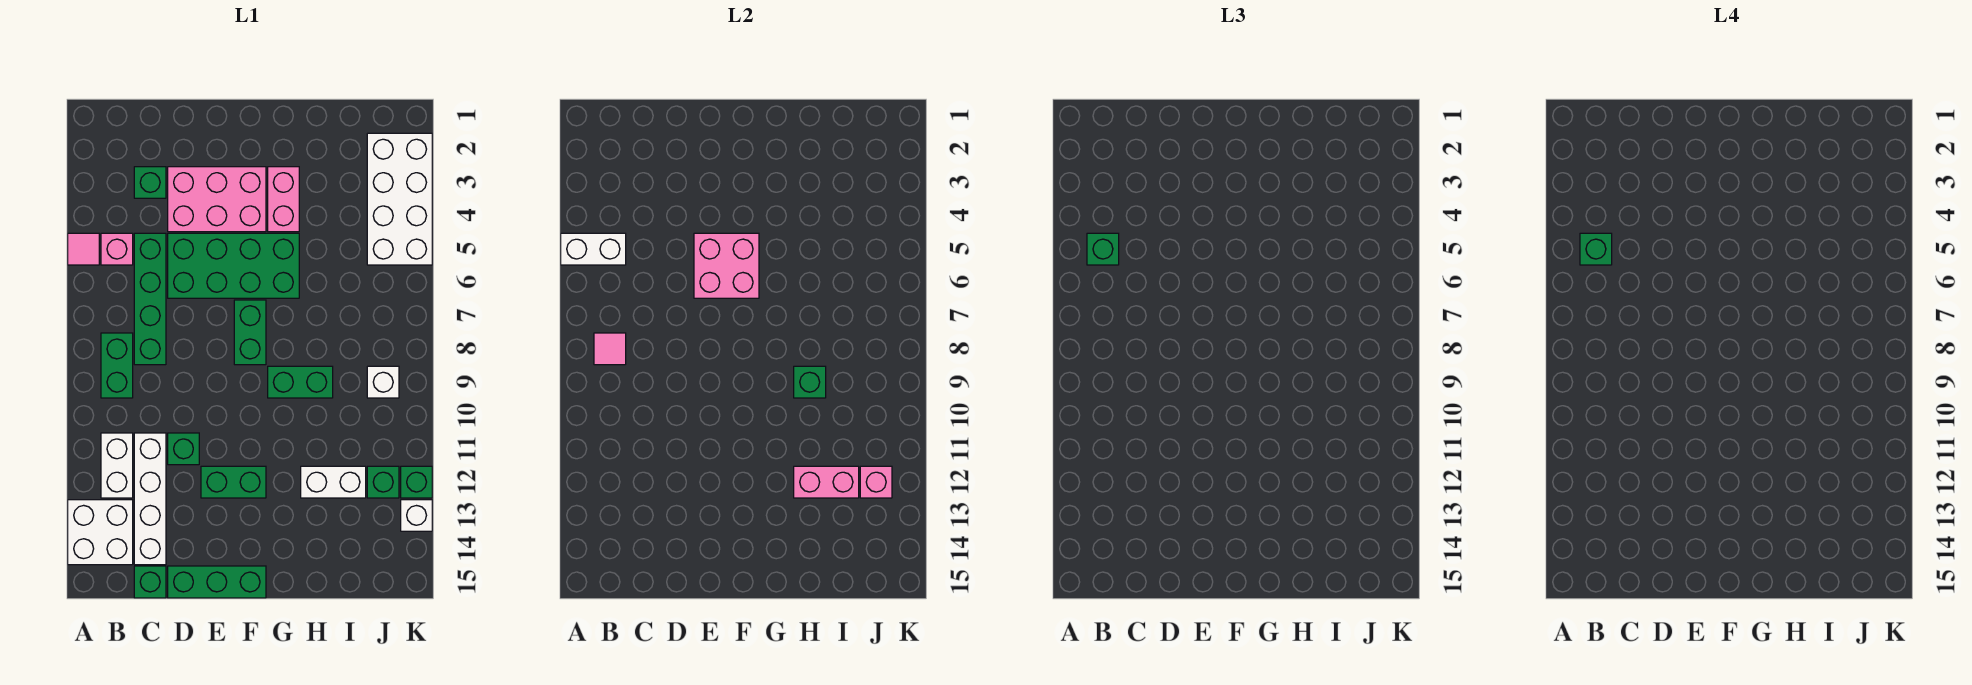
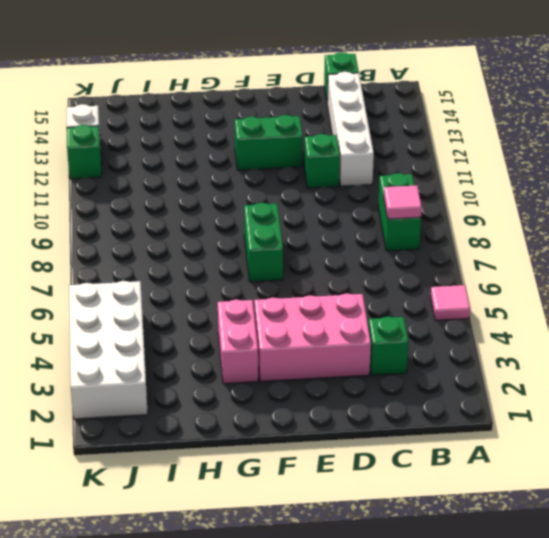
none -> white 2x2 brick [68,500,133,565]
none -> pink 1x1 brick [101,233,133,265]
none -> white 1x2 brick [101,433,133,498]
none -> green 1x4 brick [134,233,166,365]

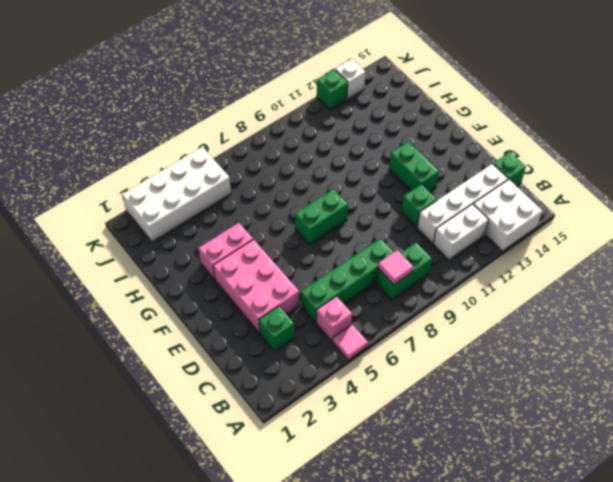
none -> green 2x4 brick [168,233,299,298]
none -> green 1x3 brick [168,566,266,598]
none -> green 1x2 brick [268,366,333,398]
none -> white 1x2 brick [301,466,366,498]

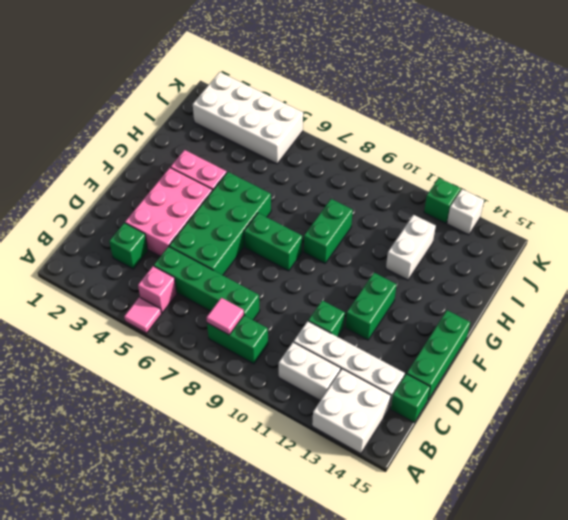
none -> white 1x1 brick [367,366,399,398]
none -> green 1x1 brick [367,466,399,498]
none -> white 1x2 brick [561,233,626,265]
none -> pink 2x2 brick [694,233,759,298]

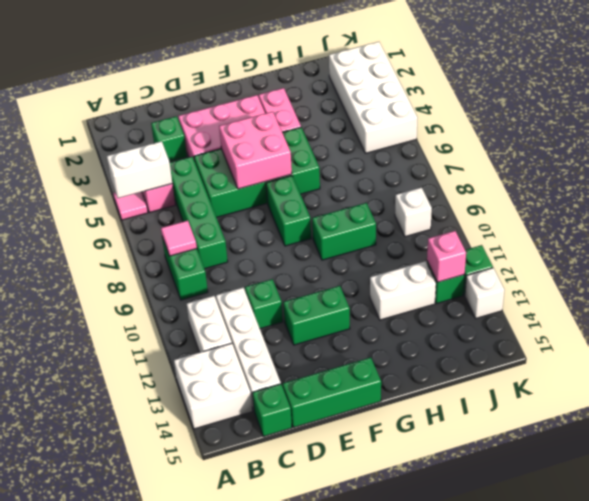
none -> green 1x1 brick [794,366,826,398]
none -> pink 1x2 brick [794,466,859,498]
none -> green 1x1 brick [1087,233,1119,265]
none -> green 1x1 brick [1580,233,1612,265]

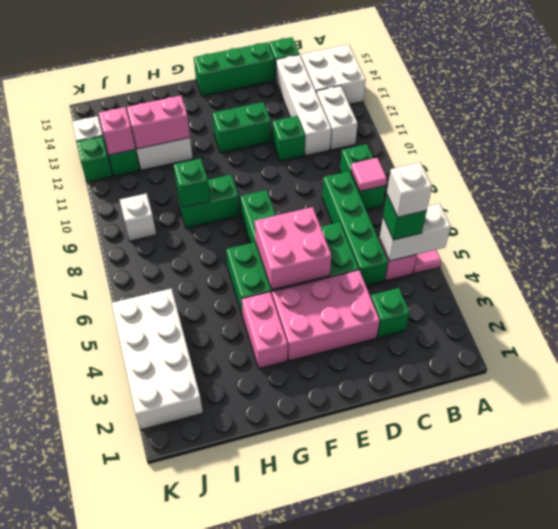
white 1x1 brick [387,162,432,217] -> green 1x1 brick [1580,233,1612,265]

